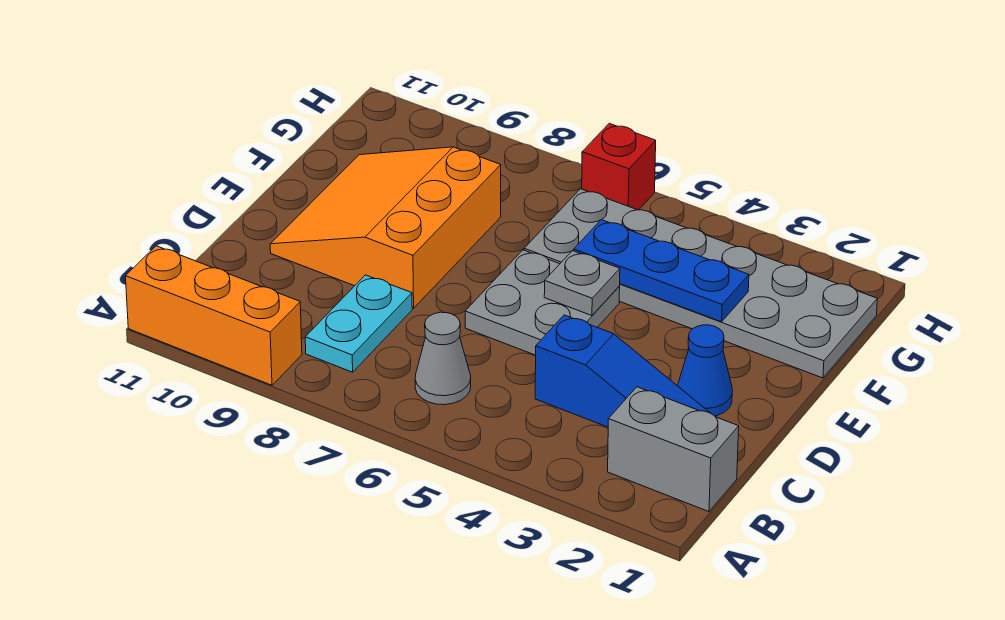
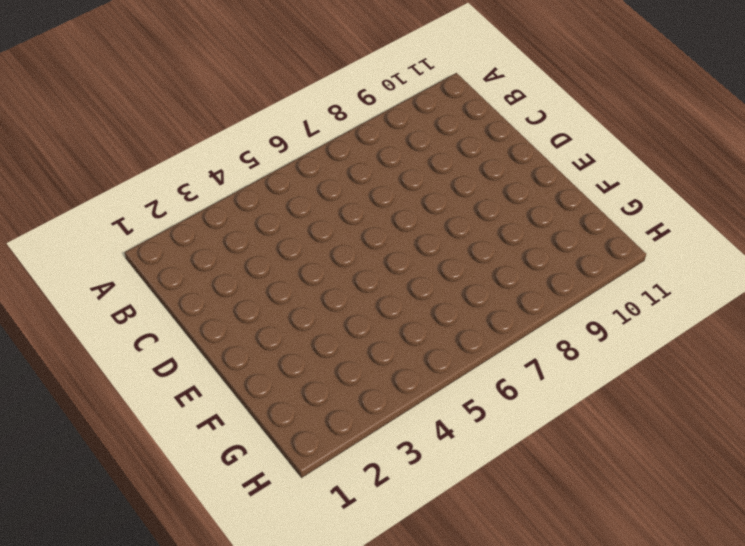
none -> orange 1x3 brick [126,246,302,385]
none -> grey 1x2 brick [608,387,739,512]
none -> grey 1x1 cone [415,312,471,405]

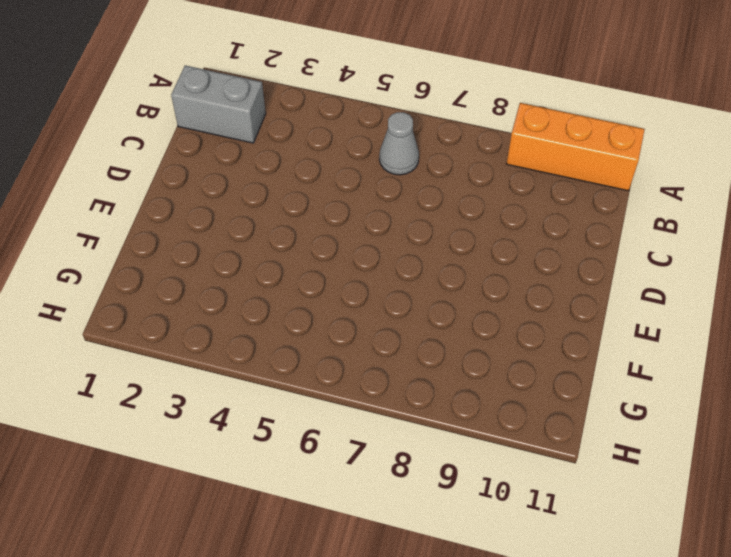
none -> cyan 1x2 plate [305,275,412,372]
none -> blue 1x3 slope [535,315,710,427]
none -> blue 1x1 cone [677,325,732,416]

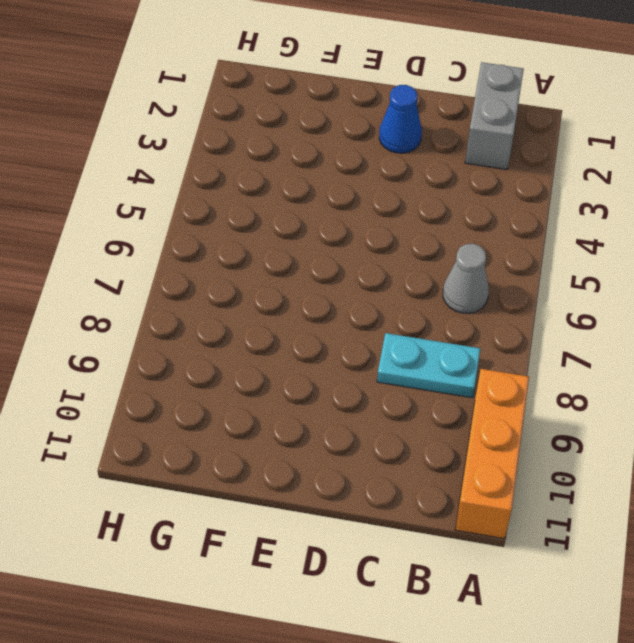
none -> blue 1x3 slope [535,315,710,427]
none -> grey 2x2 plate [465,250,620,355]
none -> orange 3x3 slope [270,147,501,308]

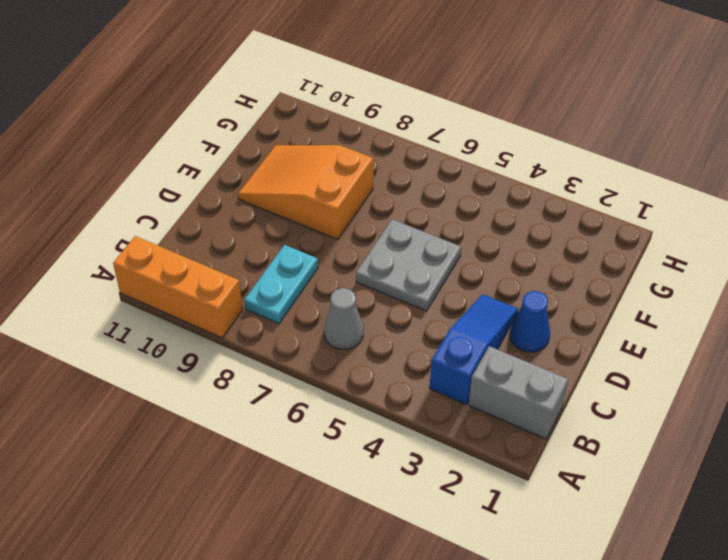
blue 1x3 slope [430,294,518,404] -> blue 1x3 slope turned to [535,315,710,427]
orange 2x3 slope [238,145,373,239] -> orange 3x3 slope [270,147,501,308]
none -> grey 2x6 plate [524,189,877,378]
none -> red 1x1 brick [582,123,656,210]
none -> grey 1x1 plate [544,251,620,316]

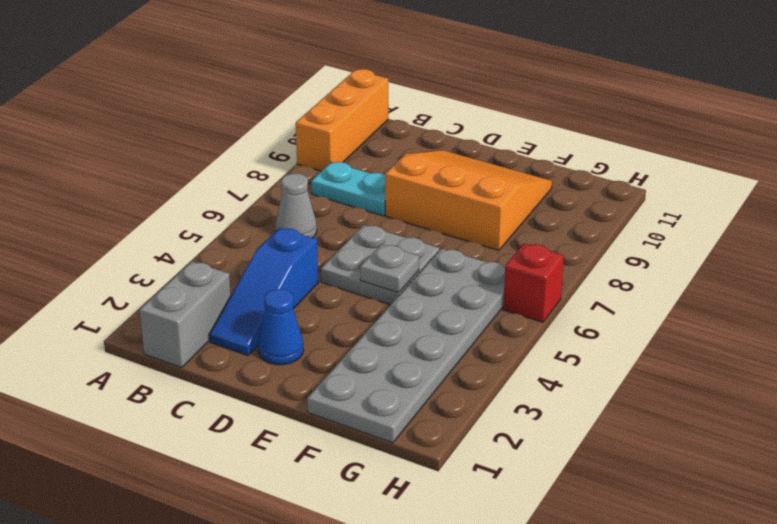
none -> blue 1x3 plate [574,220,749,322]

